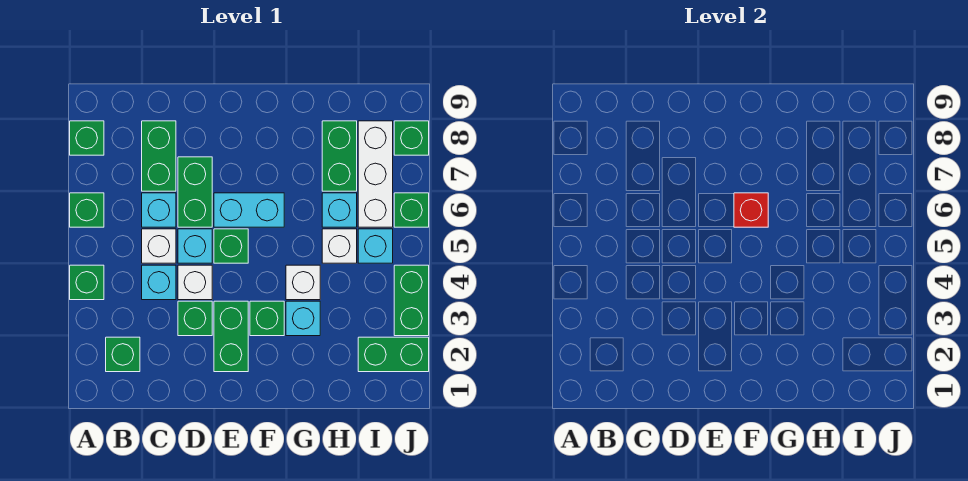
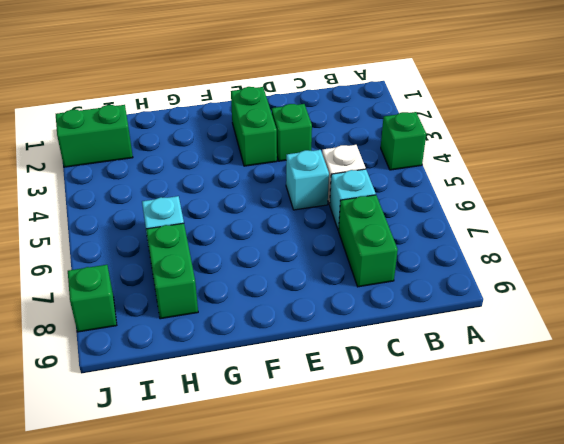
none -> green 1x1 brick [70,193,104,227]
none -> green 1x1 brick [70,121,104,155]
none -> green 1x1 brick [106,337,140,372]

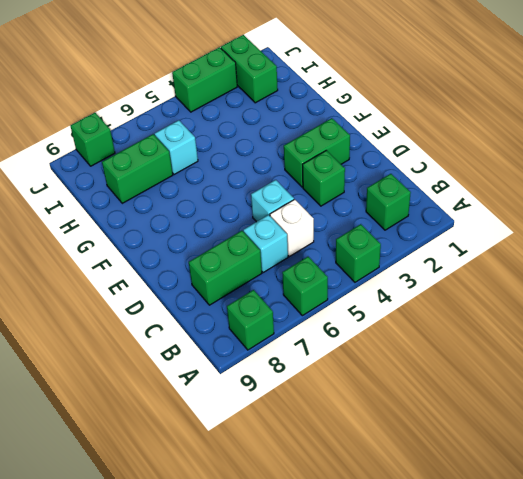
none -> cyan 1x1 brick [142,265,176,300]
none -> white 1x1 brick [178,265,212,300]
none -> green 1x2 brick [178,157,212,227]

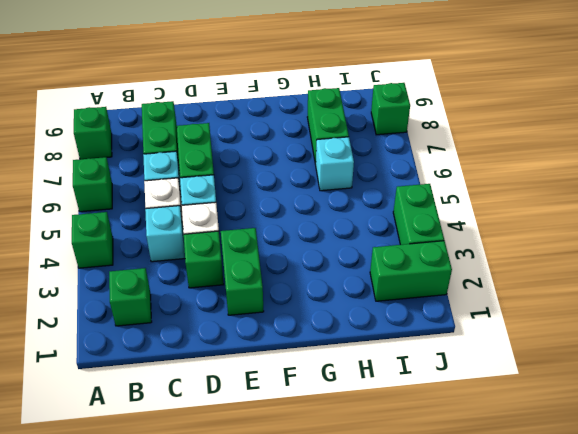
none -> green 1x1 brick [214,229,248,263]
none -> cyan 1x2 brick [214,193,284,227]
none -> green 1x1 brick [250,301,284,336]

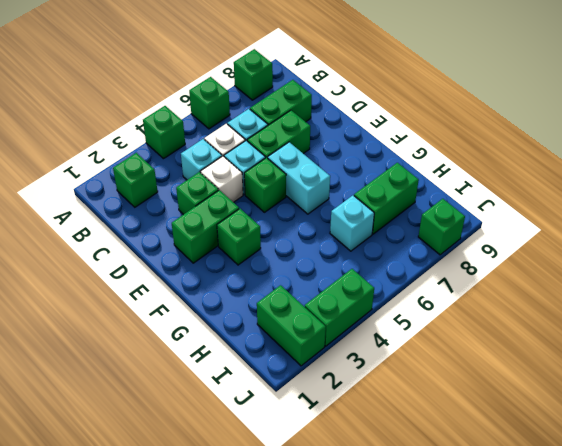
none -> cyan 1x1 brick [286,301,320,336]
none -> white 1x1 brick [286,265,320,300]
none -> white 1x1 brick [322,229,357,263]

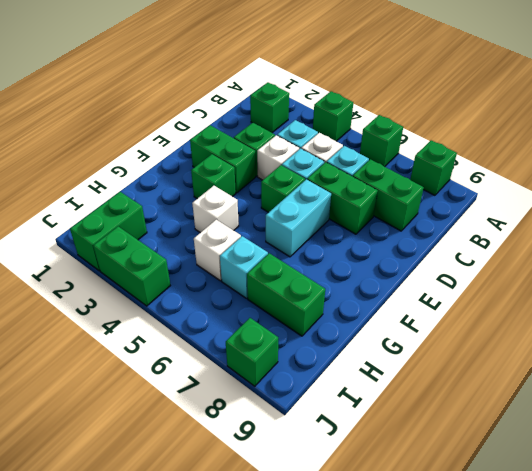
none -> cyan 1x1 brick [286,301,320,336]
none -> cyan 1x1 brick [358,229,393,263]
none -> white 1x3 brick [358,121,393,227]

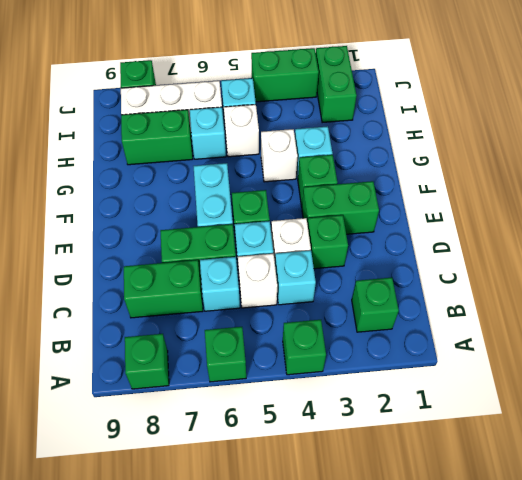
none -> green 1x1 brick [394,193,429,227]
none -> red 1x1 brick [734,193,768,227]

